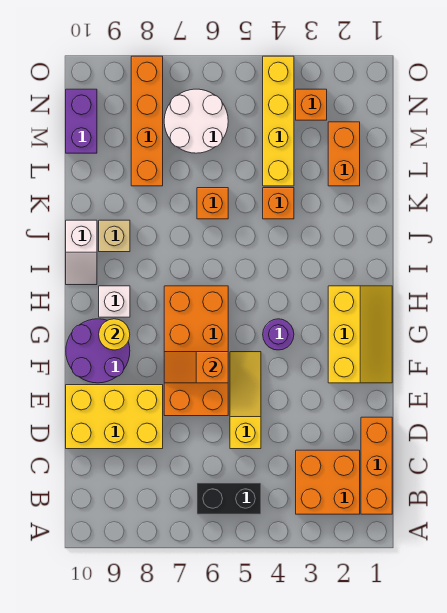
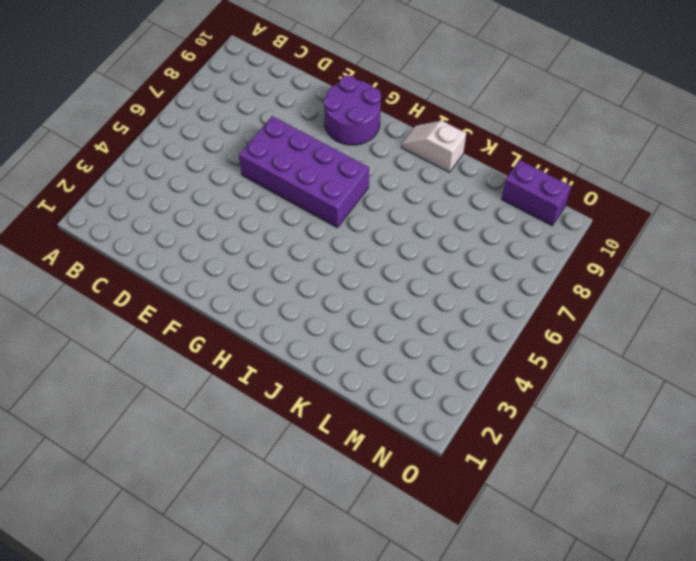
purple 2x4 brick [239,116,369,227] -> orange 2x4 brick [164,286,228,416]
none -> orange 1x3 brick [361,417,392,514]
none -> orange 2x2 brick [296,450,360,514]
none -> black 1x2 brick [197,483,261,514]

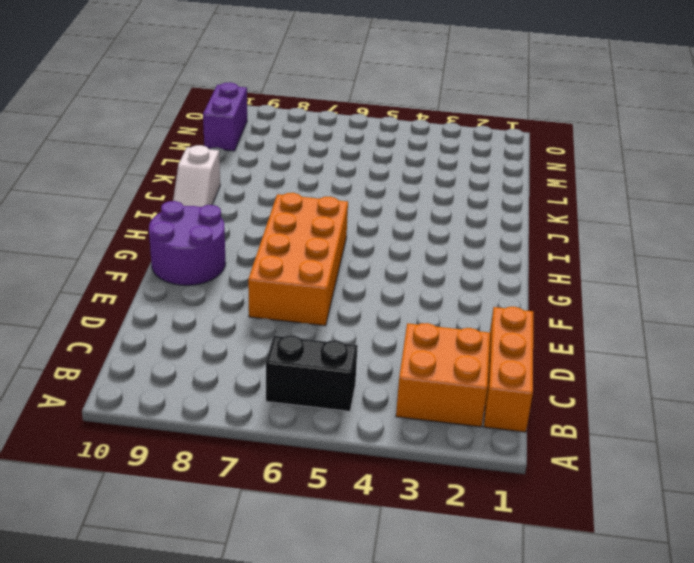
none -> yellow 1x3 slope [230,352,261,449]
none -> yellow 2x3 brick [66,385,163,449]
none -> yellow 2x3 slope [328,286,392,383]

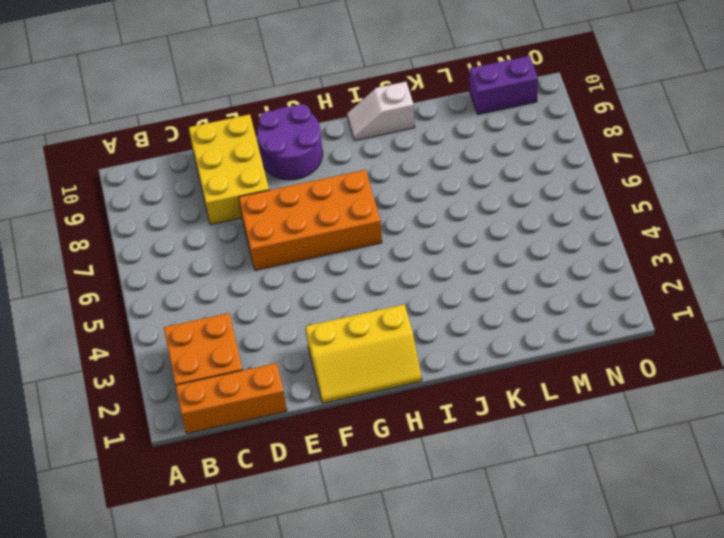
none -> black 1x2 brick [197,483,261,514]
none -> yellow 1x3 slope [230,352,261,449]
none -> purple 1x1 round brick [263,319,294,350]

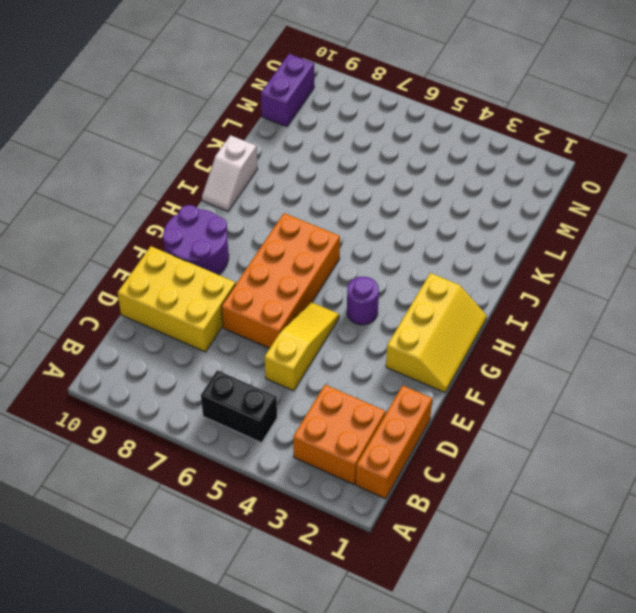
none -> white 1x1 brick [99,286,130,317]
none -> tan 1x1 brick [99,220,130,252]
none -> orange 1x1 brick [263,188,294,219]

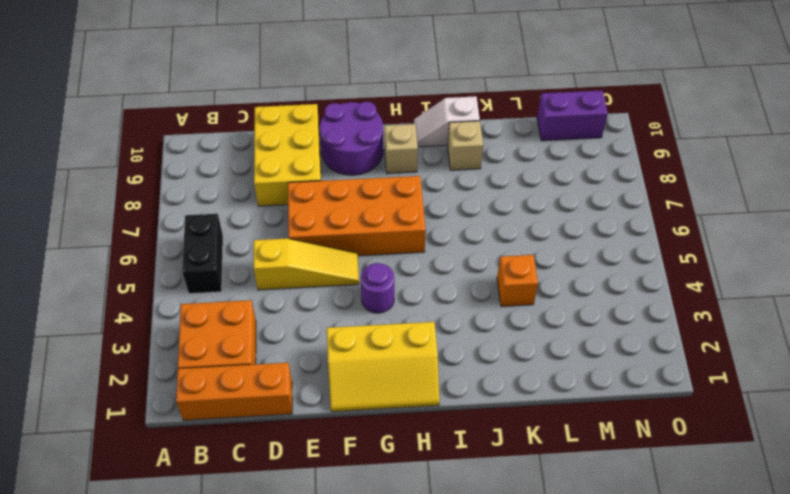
tan 1x1 brick [385,124,418,174] -> white 1x1 brick [99,286,130,317]
none -> orange 1x1 brick [197,188,228,219]
none -> orange 1x2 brick [328,122,360,186]
none -> yellow 1x4 brick [263,56,294,186]

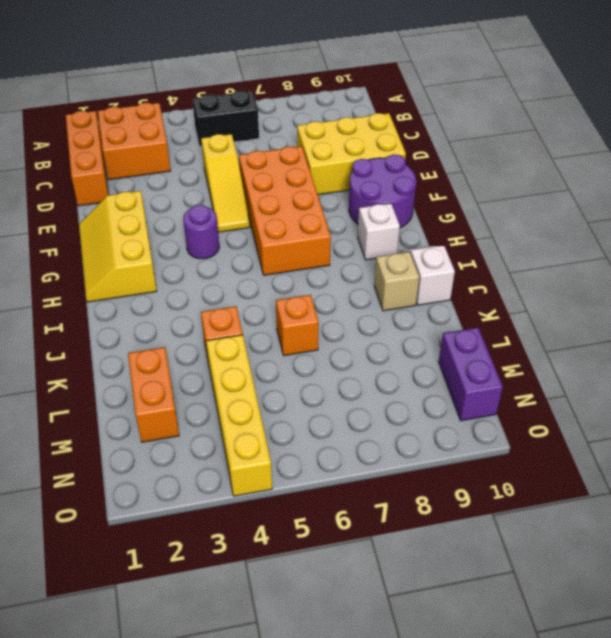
none -> orange 1x4 brick [131,56,163,186]
none -> white 2x2 round brick [164,89,228,153]
none -> orange 1x1 brick [296,89,327,120]

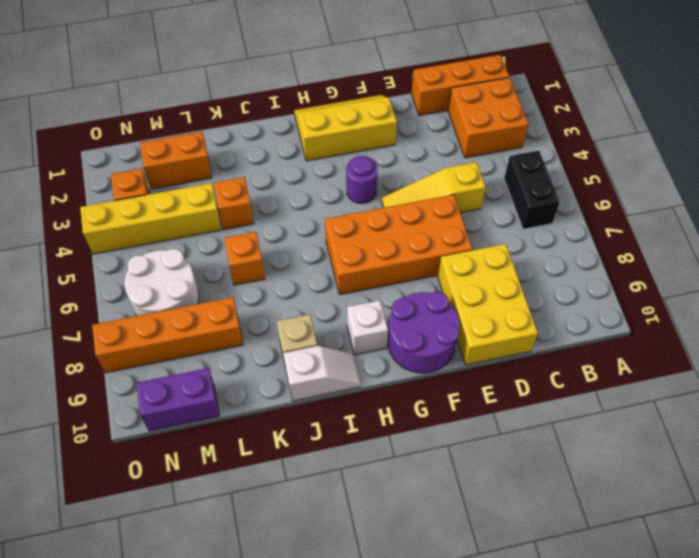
none -> orange 1x2 slope [164,352,228,383]
none -> yellow 1x1 round brick [99,319,130,350]

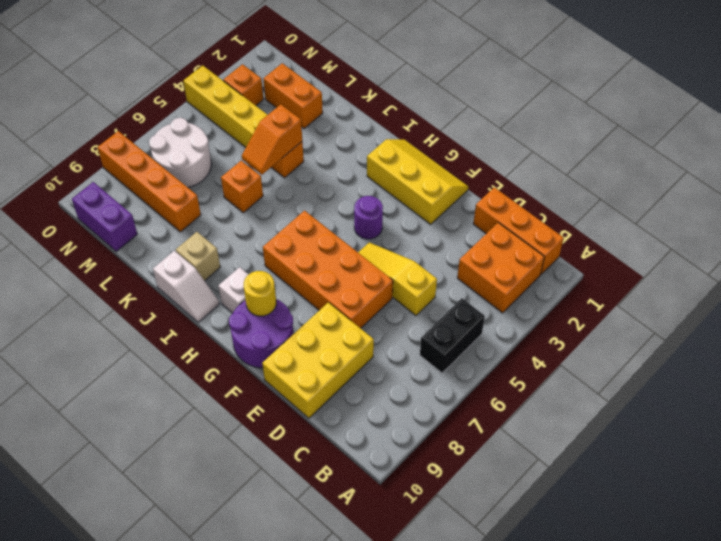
orange 1x2 slope [242,104,302,175] -> orange 1x2 slope moved to [164,352,228,383]

